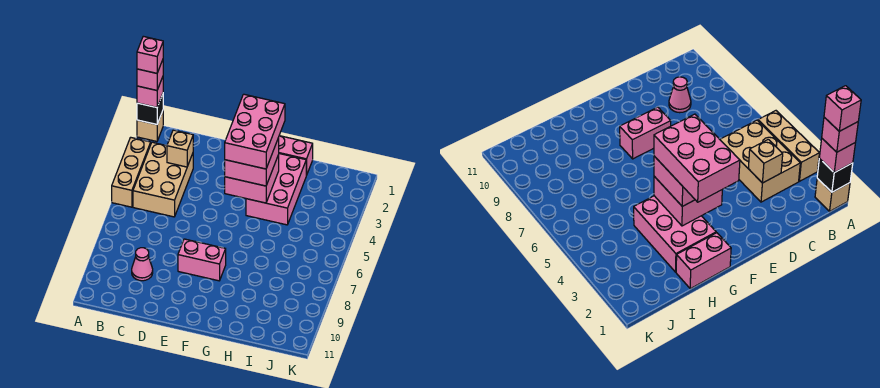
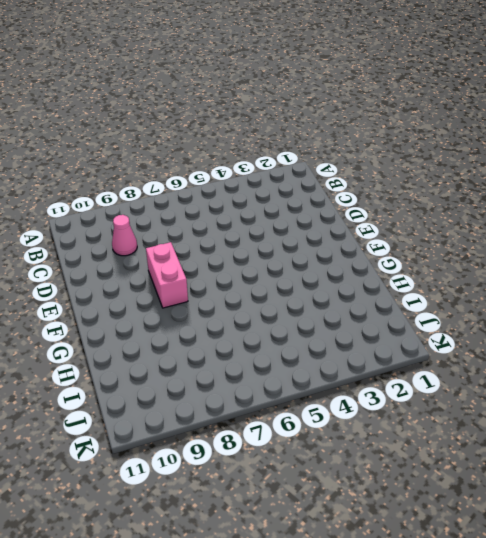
none -> tan 1x1 brick [137,111,163,141]
none -> tan 1x3 brick [112,137,151,207]
none -> tan 2x3 brick [133,142,193,217]

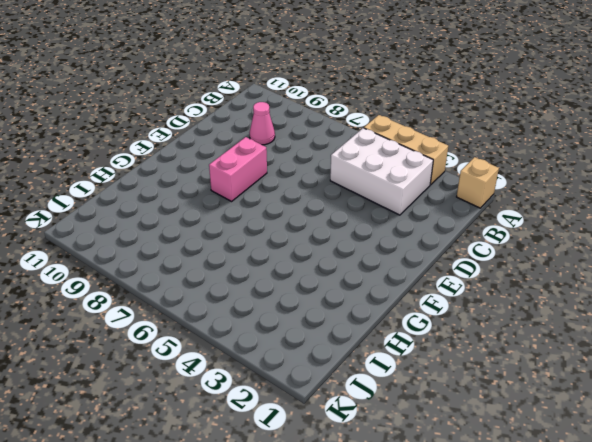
white 2x3 brick [330,128,433,215] -> tan 2x3 brick [133,142,193,217]
none -> pink 1x2 brick [279,136,313,175]
none -> pink 2x3 brick [246,154,306,225]
none -> black 1x1 brick [137,94,163,124]

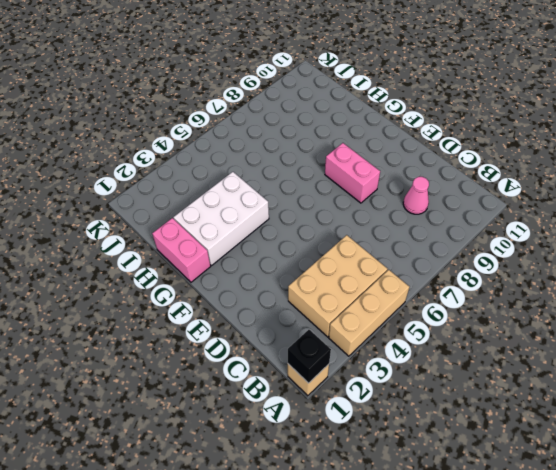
white 2x3 brick [174,172,269,265] -> pink 2x3 brick [246,154,306,225]
none -> tan 1x1 brick [167,130,193,167]
none -> pink 2x2 brick [225,155,279,203]
none -> pink 1x1 brick [137,77,163,107]

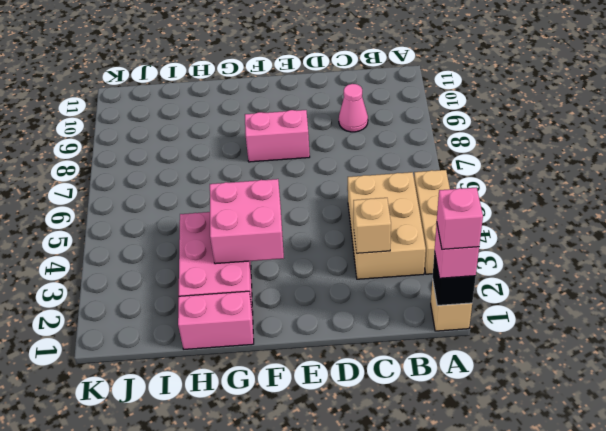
none -> pink 2x2 brick [225,138,279,186]
none -> pink 2x3 brick [225,94,285,169]
none -> pink 1x1 brick [137,36,163,73]

